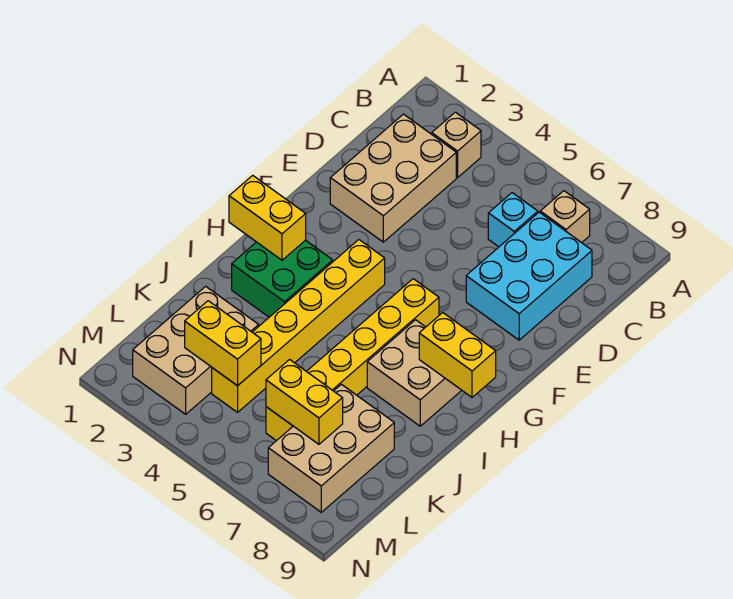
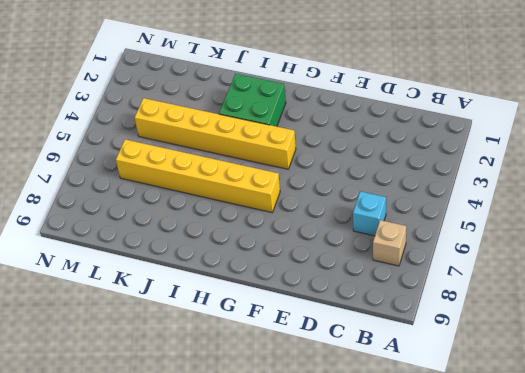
none -> tan 1x1 brick [432,112,481,178]
none -> tan 2x3 brick [330,114,456,242]
none -> cyan 2x3 brick [466,212,592,340]

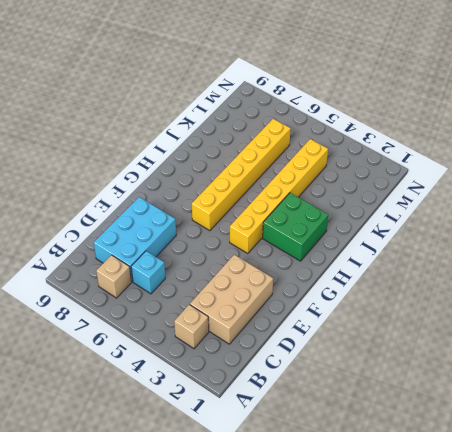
none -> tan 2x2 brick [367,320,462,426]
none -> tan 2x3 brick [133,286,259,414]
none -> tan 2x3 brick [268,384,394,512]

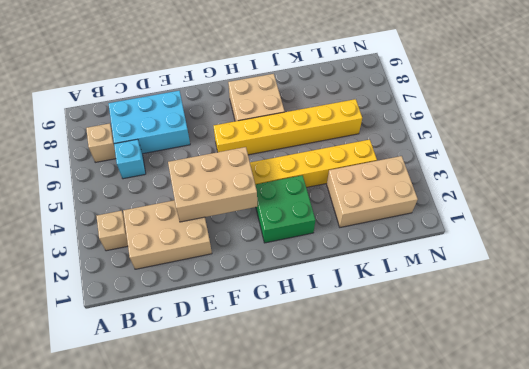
tan 2x3 brick [168,147,257,222] -> tan 2x3 brick moved to [268,384,394,512]
none -> yellow 1x2 brick [229,175,306,260]
none -> yellow 1x2 brick [419,313,496,397]
none -> yellow 1x2 brick [185,301,261,386]

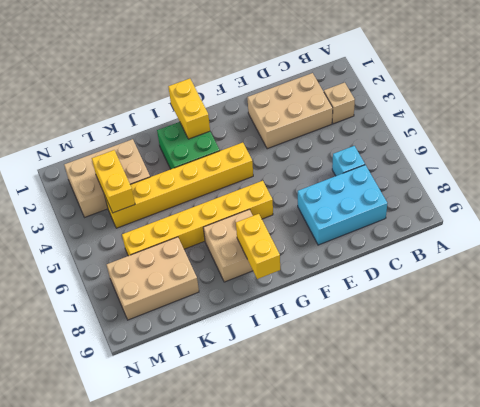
none -> tan 1x1 brick [540,191,590,243]
none -> yellow 1x2 brick [266,360,343,444]

